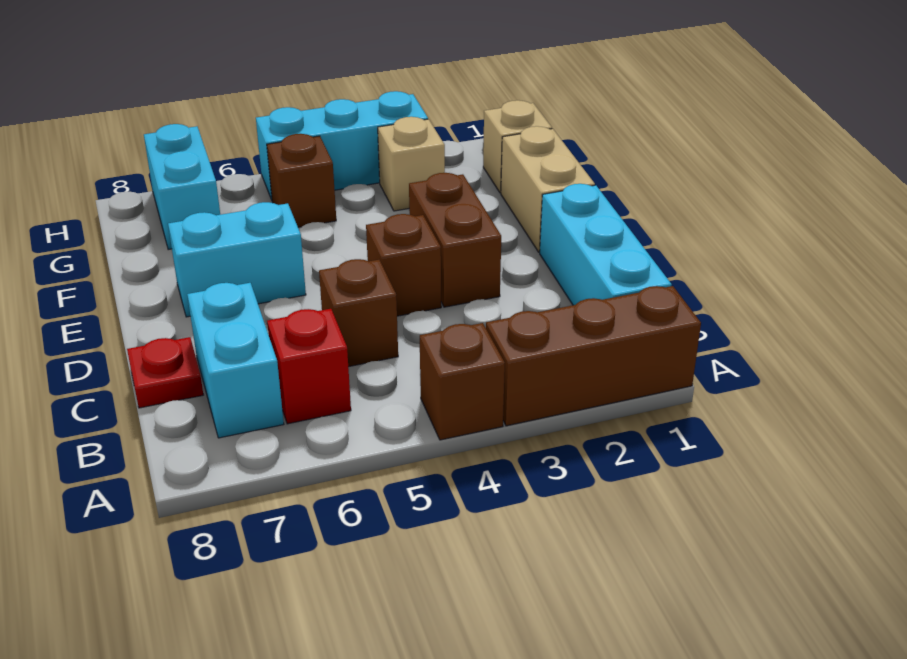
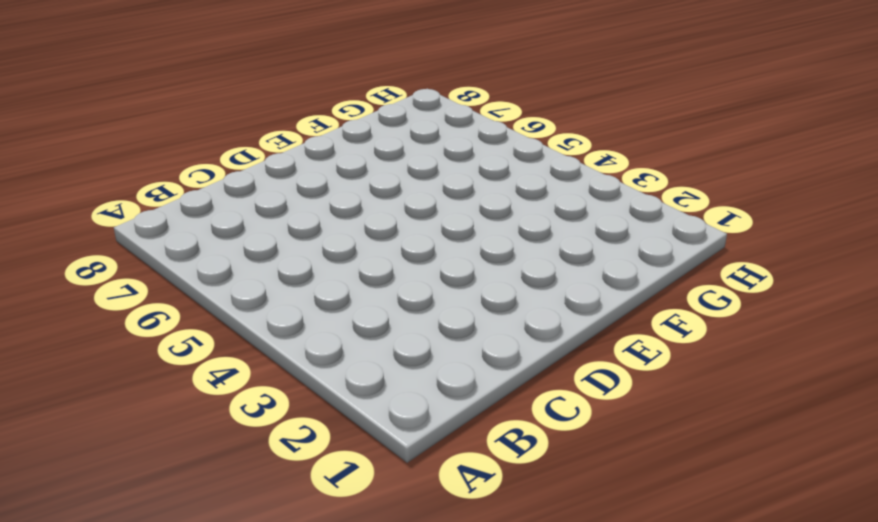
none -> brown 1x3 brick [486,286,701,426]
none -> brown 1x1 brick [420,323,505,440]
none -> cyan 1x3 brick [540,184,672,305]

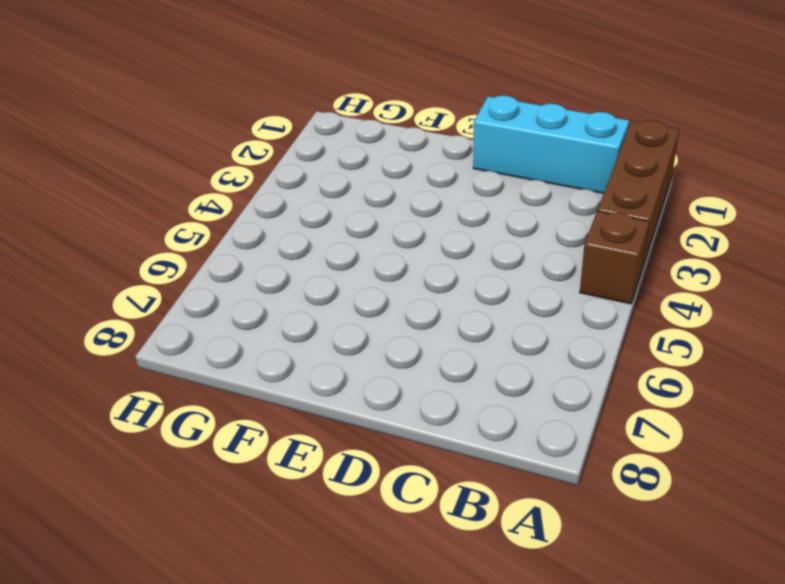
none -> red 1x1 brick [267,309,351,424]
none -> cyan 1x2 brick [187,283,284,438]
none -> brown 1x1 brick [319,259,398,367]

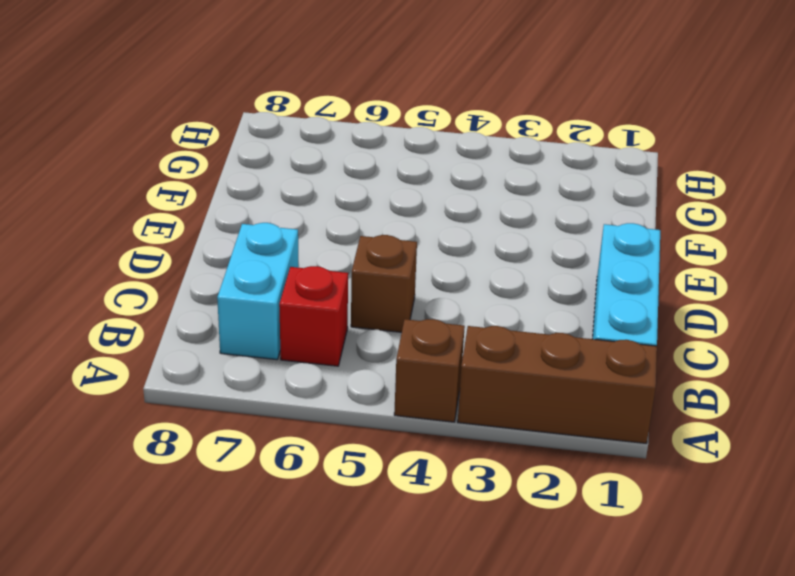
none -> red 1x1 plate [127,337,203,408]
none -> brown 1x2 brick [409,173,501,307]
none -> brown 1x1 brick [366,214,441,316]

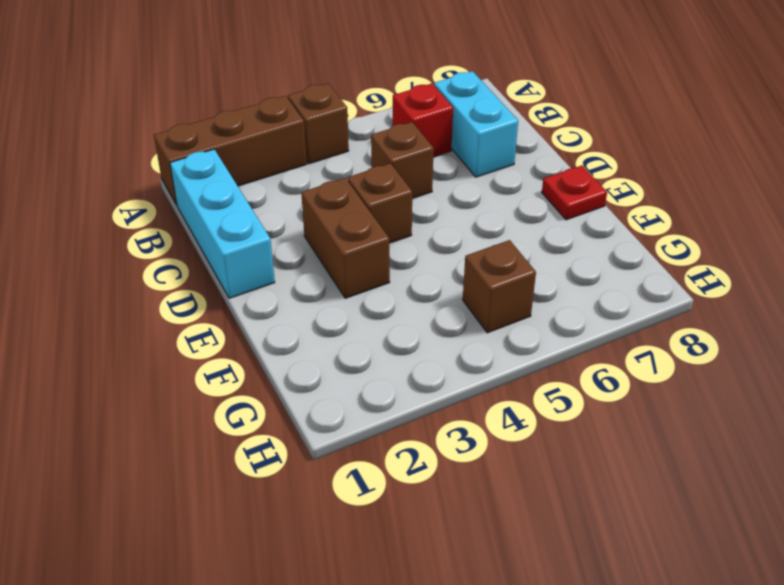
red 1x1 plate [542,165,607,220] -> red 1x1 plate moved to [127,337,203,408]
none -> tan 1x2 brick [501,126,595,252]
none -> cyan 1x2 brick [168,202,306,317]
none -> tan 1x1 brick [483,100,552,193]

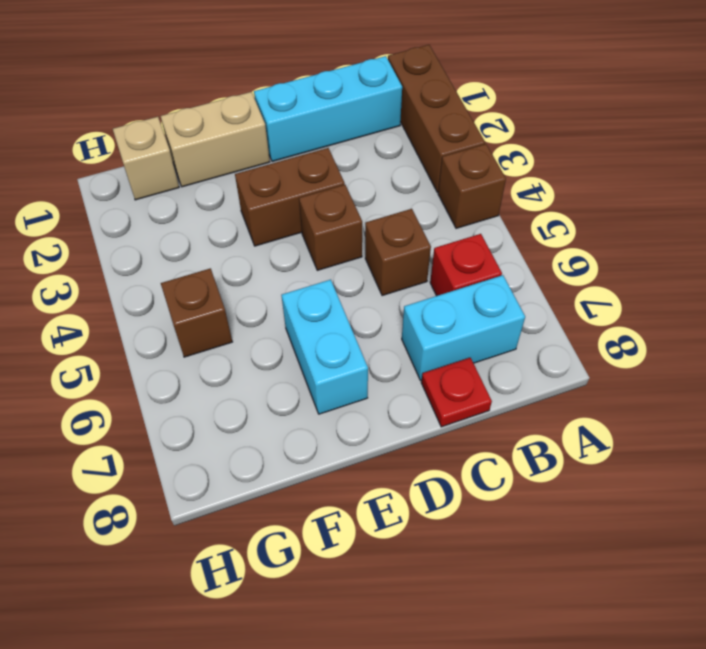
none -> tan 1x1 brick [378,117,445,211]
none -> cyan 1x2 brick [144,124,220,250]
none -> cyan 1x3 brick [256,91,428,200]

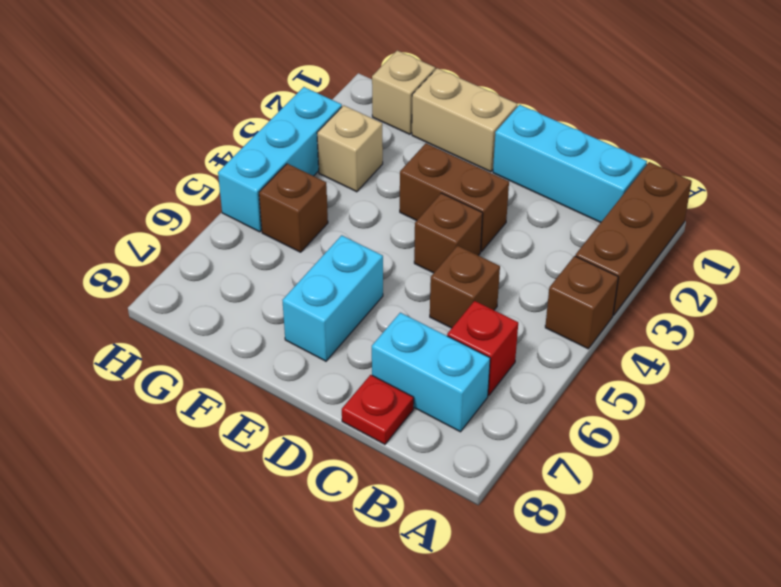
none -> cyan 1x2 brick [144,124,220,250]

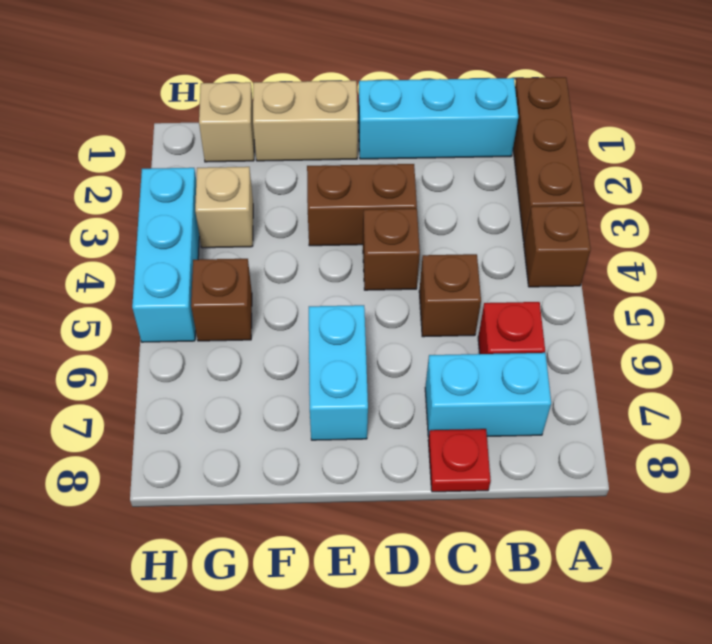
none -> cyan 1x2 brick [144,124,220,250]

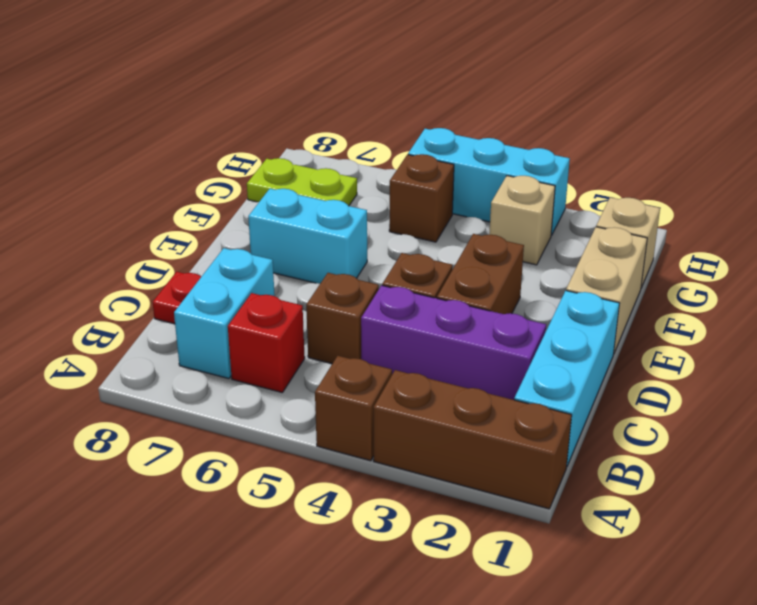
purple 1x3 brick [361,285,546,400] -> none
lime 1x2 plate [247,158,357,206] -> cyan 1x2 brick [144,124,220,250]

